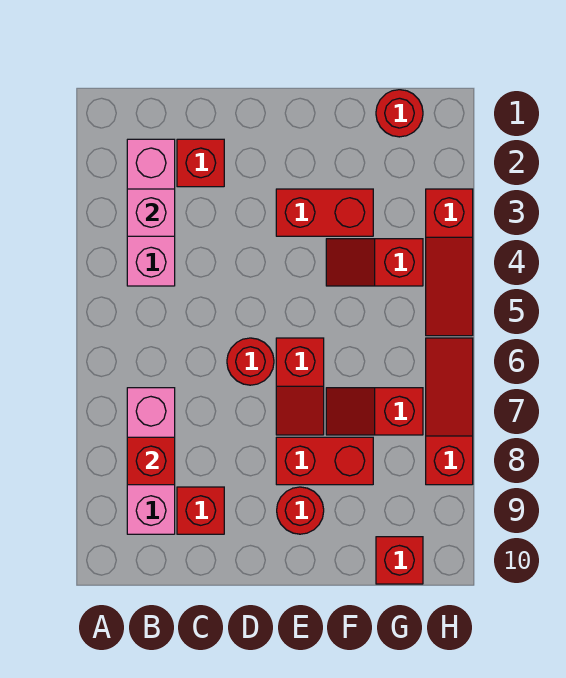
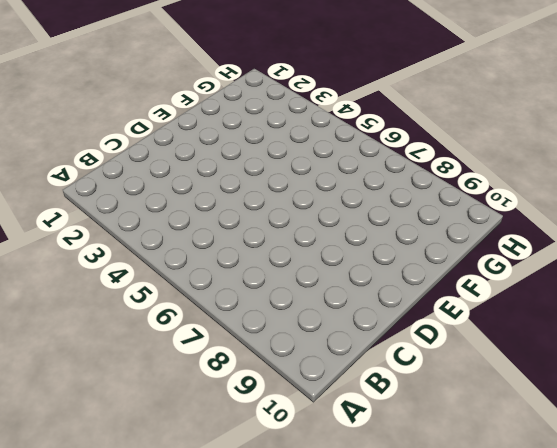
none -> pink 1x3 brick [127,139,175,286]
none -> pink 1x3 brick [127,388,175,534]
none -> red 1x1 brick [177,139,224,187]

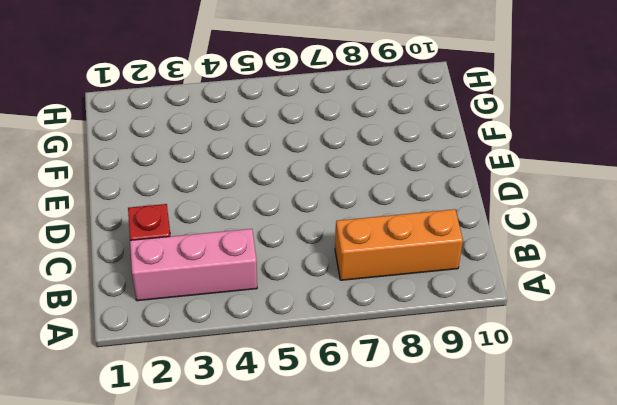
orange 1x3 brick [335,209,463,280] -> pink 1x3 brick [127,388,175,534]
none -> red 1x1 brick [177,487,224,534]
none -> red 1x1 round brick [227,338,274,385]
none -> red 1x2 brick [276,189,373,236]

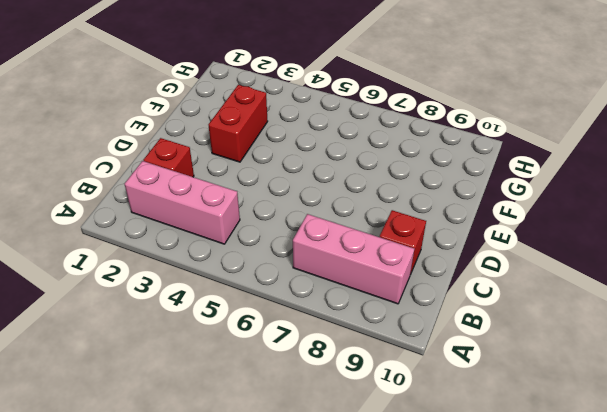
none -> red 1x1 round brick [227,338,274,385]
none -> red 1x2 slope [276,338,324,435]
none -> red 1x2 brick [276,437,373,485]

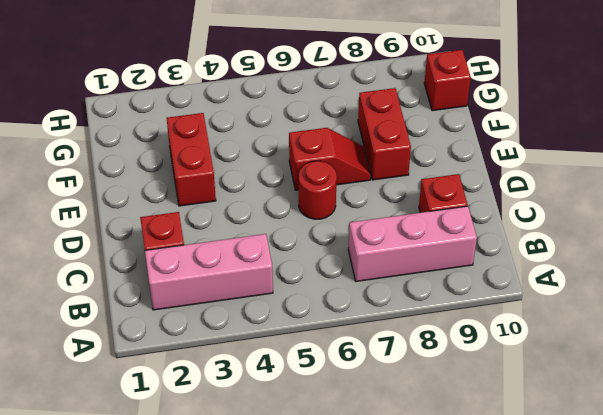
none -> red 1x1 round brick [277,487,324,534]
none -> red 1x2 slope [326,239,423,286]
none -> red 1x2 slope [326,388,423,435]

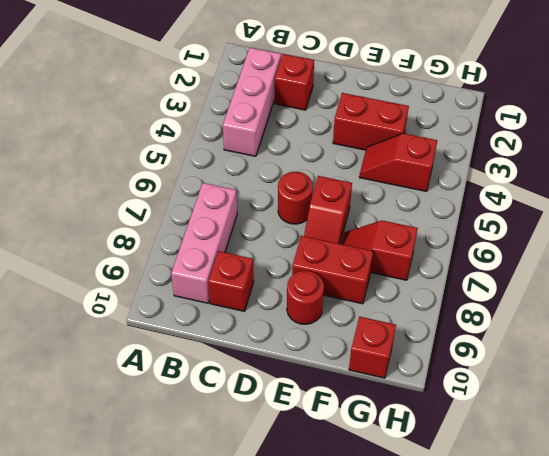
none -> red 1x1 round brick [376,90,423,137]
none -> red 1x3 slope [426,189,473,336]
none -> red 1x3 slope [426,338,473,485]

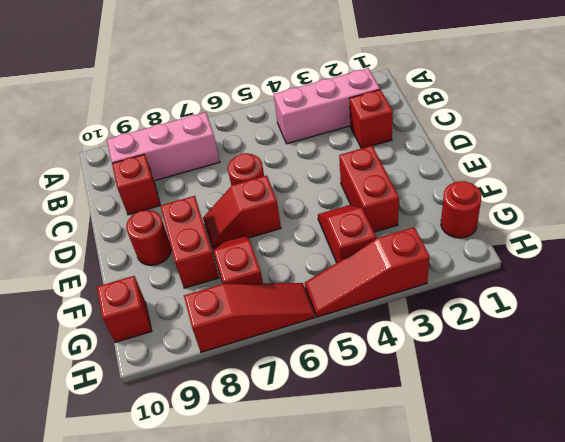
none -> pink 1x1 brick [127,189,175,236]
none -> red 1x1 brick [127,437,175,485]

